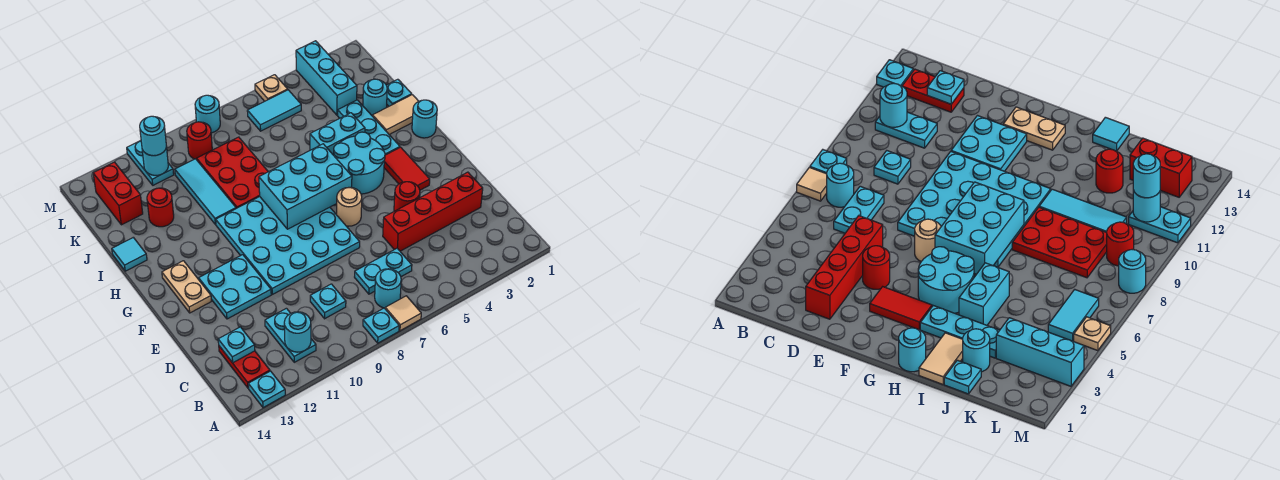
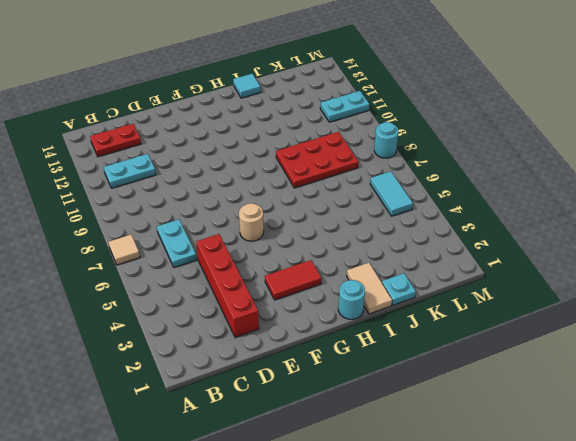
none -> cyan 1x1 plate [363,308,399,343]
none -> cyan 1x1 plate [248,371,285,408]
none -> cyan 1x1 round brick [375,269,401,308]
none -> cyan 1x1 plate [310,284,346,319]

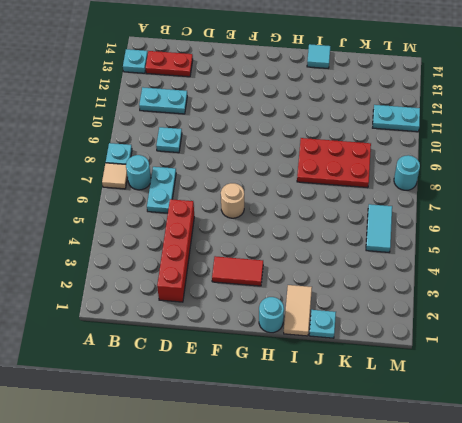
none -> red 1x1 round brick [394,182,420,211]
none -> cyan 4x4 plate [216,197,360,294]
none -> cyan 2x2 plate [199,255,271,319]
none -> tan 1x2 plate [162,261,211,313]

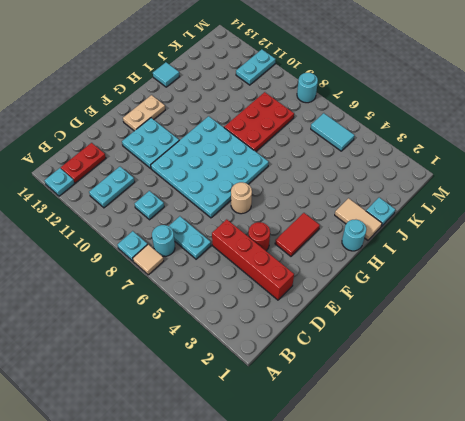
none -> cyan 2x2 round brick [334,132,385,194]
none -> cyan 1x3 plate [338,100,400,155]
none -> cyan 1x2 brick [310,113,365,155]
none -> cyan 1x3 tile [175,159,236,225]

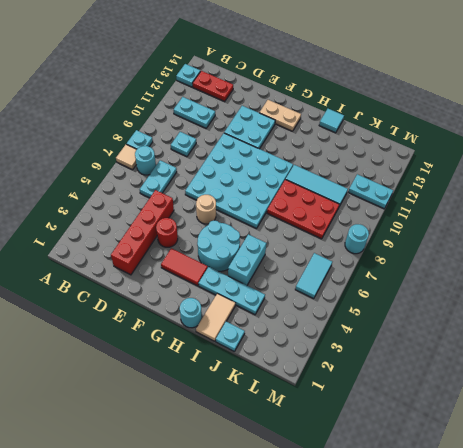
none -> cyan 1x1 round brick [363,79,387,116]
none -> red 1x1 round brick [147,188,174,227]
none -> cyan 1x3 brick [296,41,357,115]
none -> red 1x2 brick [93,162,143,225]

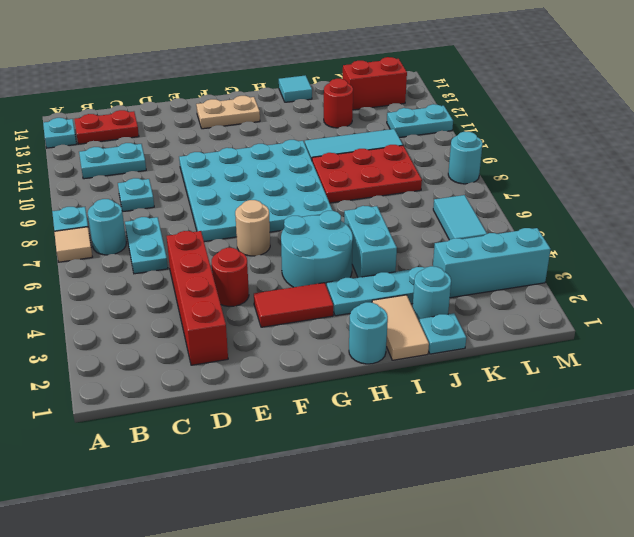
none -> cyan 2x2 plate [199,255,271,319]
none -> red 1x1 round brick [187,122,212,160]
none -> tan 1x1 plate [255,75,288,101]
none -> cyan 1x1 round brick [284,312,311,352]

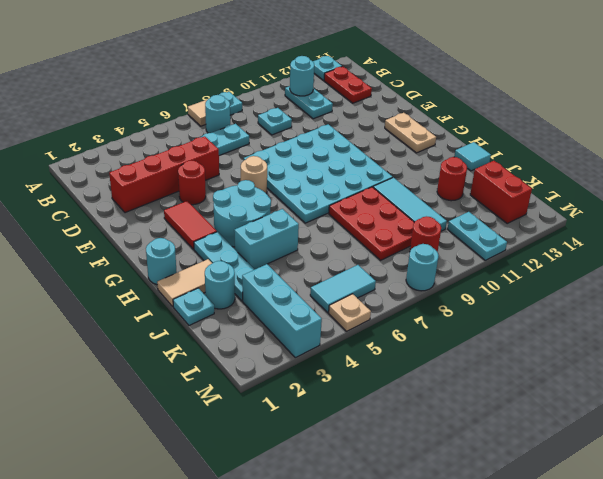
none -> cyan 2x2 plate [199,255,271,319]
none -> cyan 1x1 plate [218,327,255,363]
none -> cyan 2x3 brick [259,144,352,229]
none -> cyan 1x1 round brick [142,147,168,175]

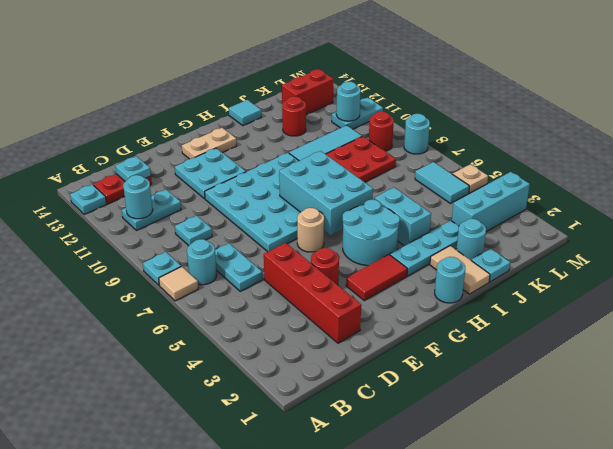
none -> cyan 1x1 round brick [140,116,167,156]

